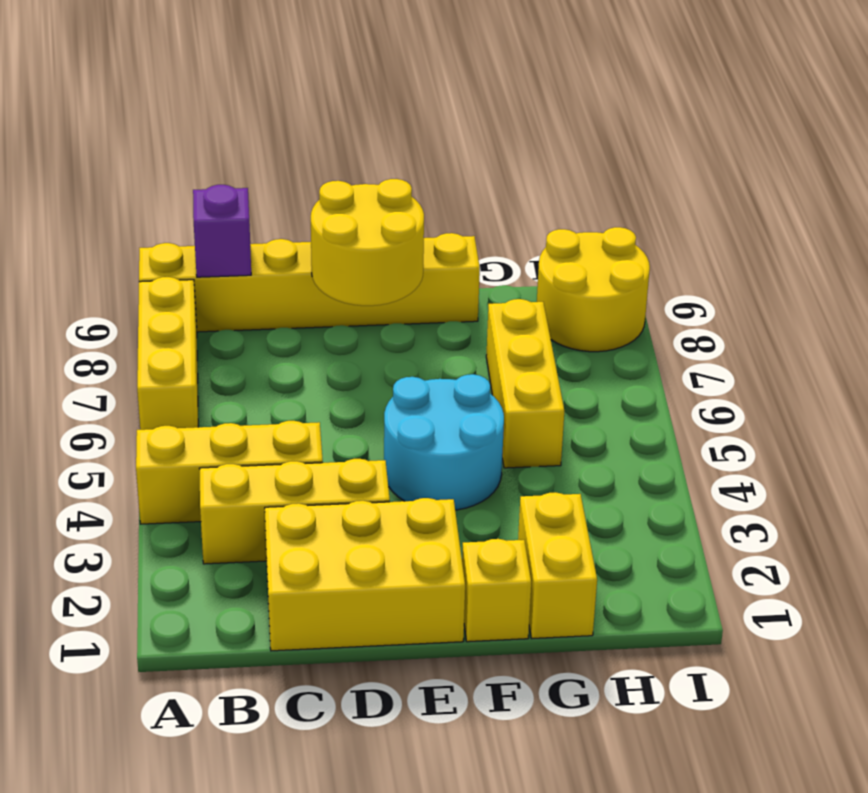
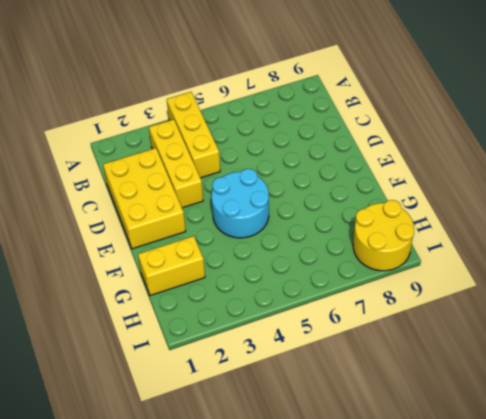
none -> yellow 1x3 brick [137,277,198,430]
none -> yellow 1x6 brick [139,233,480,332]
none -> yellow 1x1 brick [462,539,531,642]

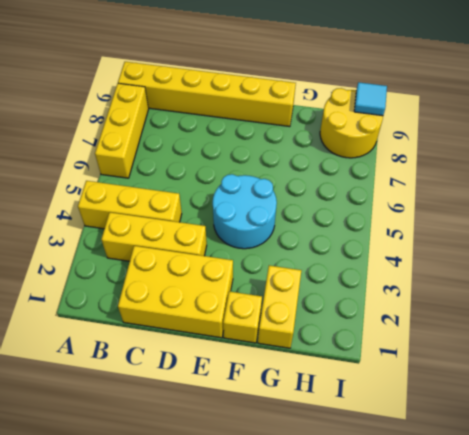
cyan 1x1 tile [354,82,387,116] -> none
none -> yellow 1x3 brick [486,299,564,468]
none -> purple 1x1 brick [193,185,251,277]
none -> yellow 2x2 round brick [311,179,424,306]

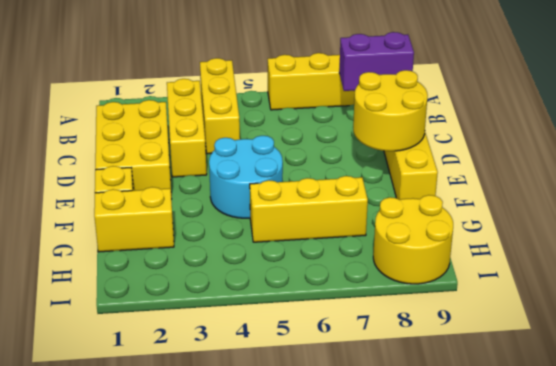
purple 1x2 brick [339,32,414,91] -> purple 1x1 brick [193,185,251,277]

